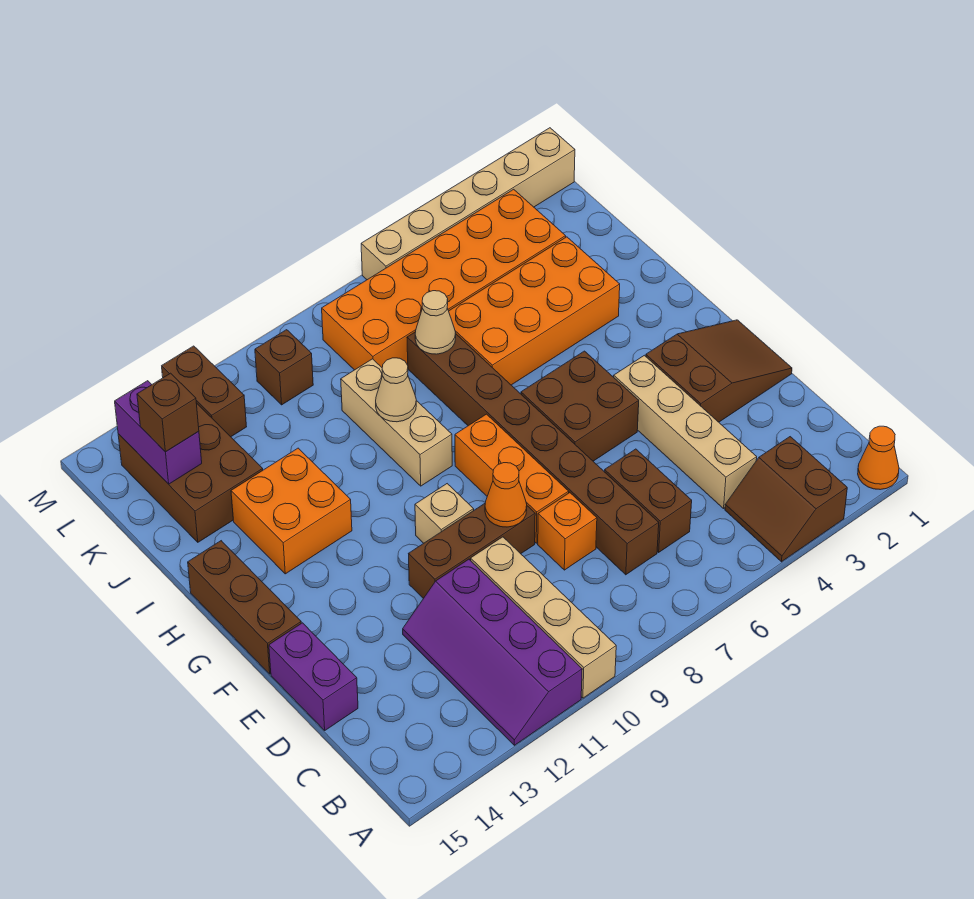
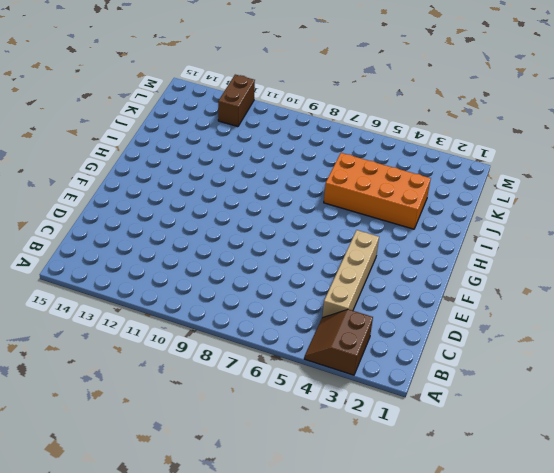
none -> orange 1x1 cone [858,426,899,490]
none -> tan 1x4 brick [471,537,616,698]
none -> purple 2x4 slope [403,559,582,745]

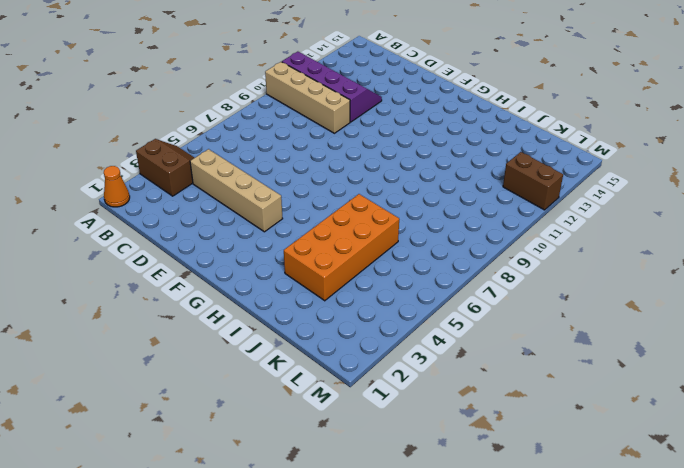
none -> brown 1x2 brick [605,449,692,552]
none -> brown 1x8 brick [407,332,659,575]
none -> orange 1x1 brick [538,493,597,570]

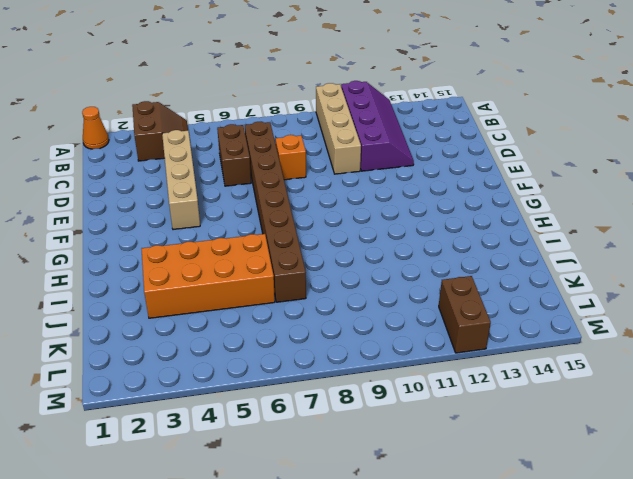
none -> purple 1x2 brick [269,623,358,730]
none -> brown 2x3 slope [646,320,792,422]
none -> orange 1x3 brick [455,414,569,543]

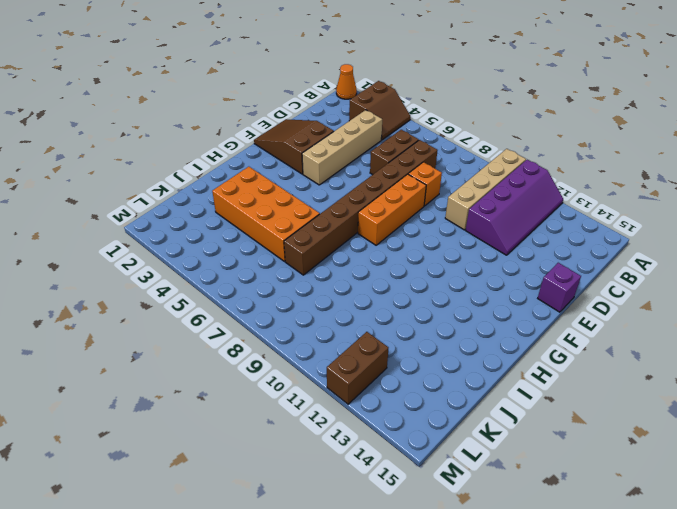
purple 1x1 brick [538,263,581,312] -> purple 1x2 brick [269,623,358,730]
none -> brown 1x3 brick [409,504,535,598]
none -> brown 2x2 brick [521,351,639,461]
none -> tan 1x1 brick [415,484,474,543]

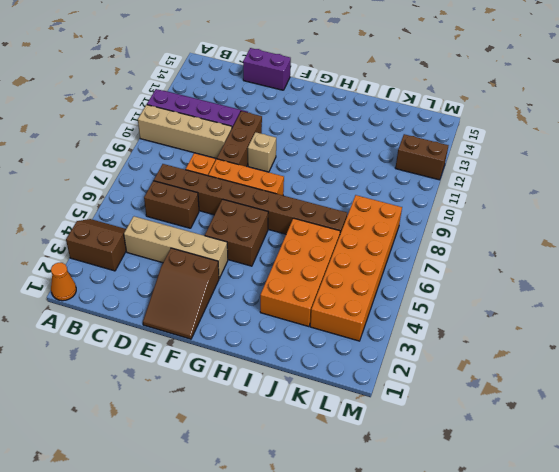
none -> brown 1x3 brick [188,541,301,674]
none -> tan 1x3 brick [341,359,452,486]
none -> orange 2x2 brick [231,448,352,574]

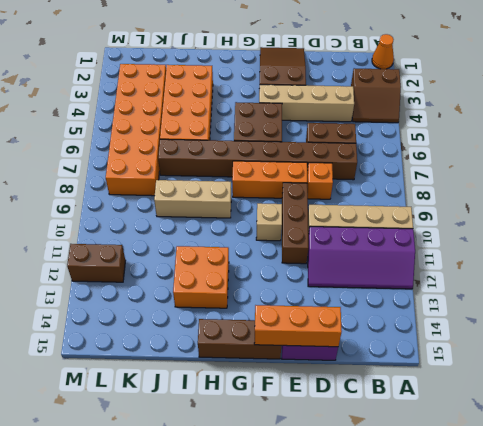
orange 1x3 brick [254,305,342,347] -> none
none -> brown 2x3 brick [118,403,263,542]
none -> brown 1x1 brick [255,330,313,405]
none -> tan 1x6 brick [361,128,575,280]

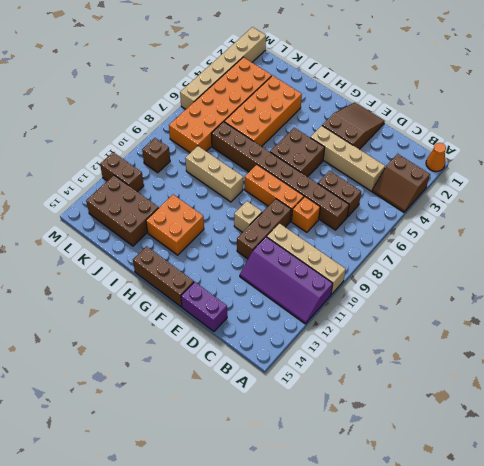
none -> orange 1x1 cone [485,463,527,527]
none -> tan 1x1 cone [376,358,416,422]
none -> tan 1x1 cone [415,291,456,354]

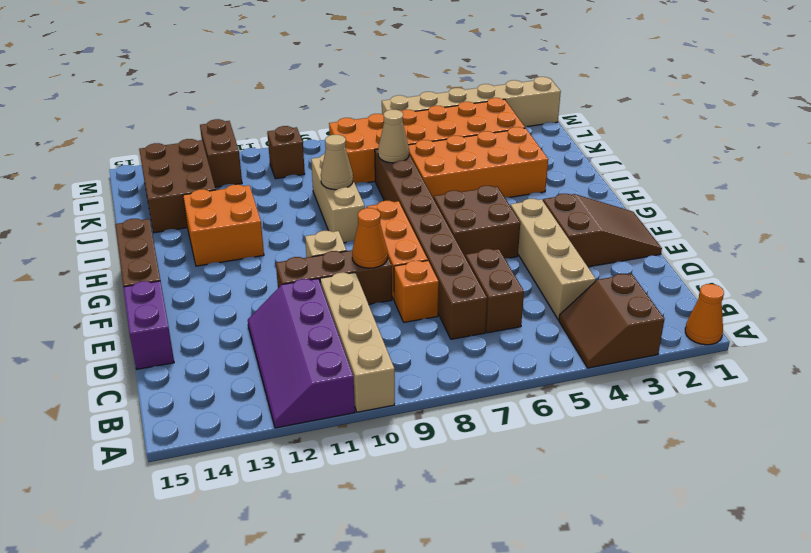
none -> purple 1x2 brick [115,381,202,484]
none -> brown 1x1 brick [137,373,199,452]

